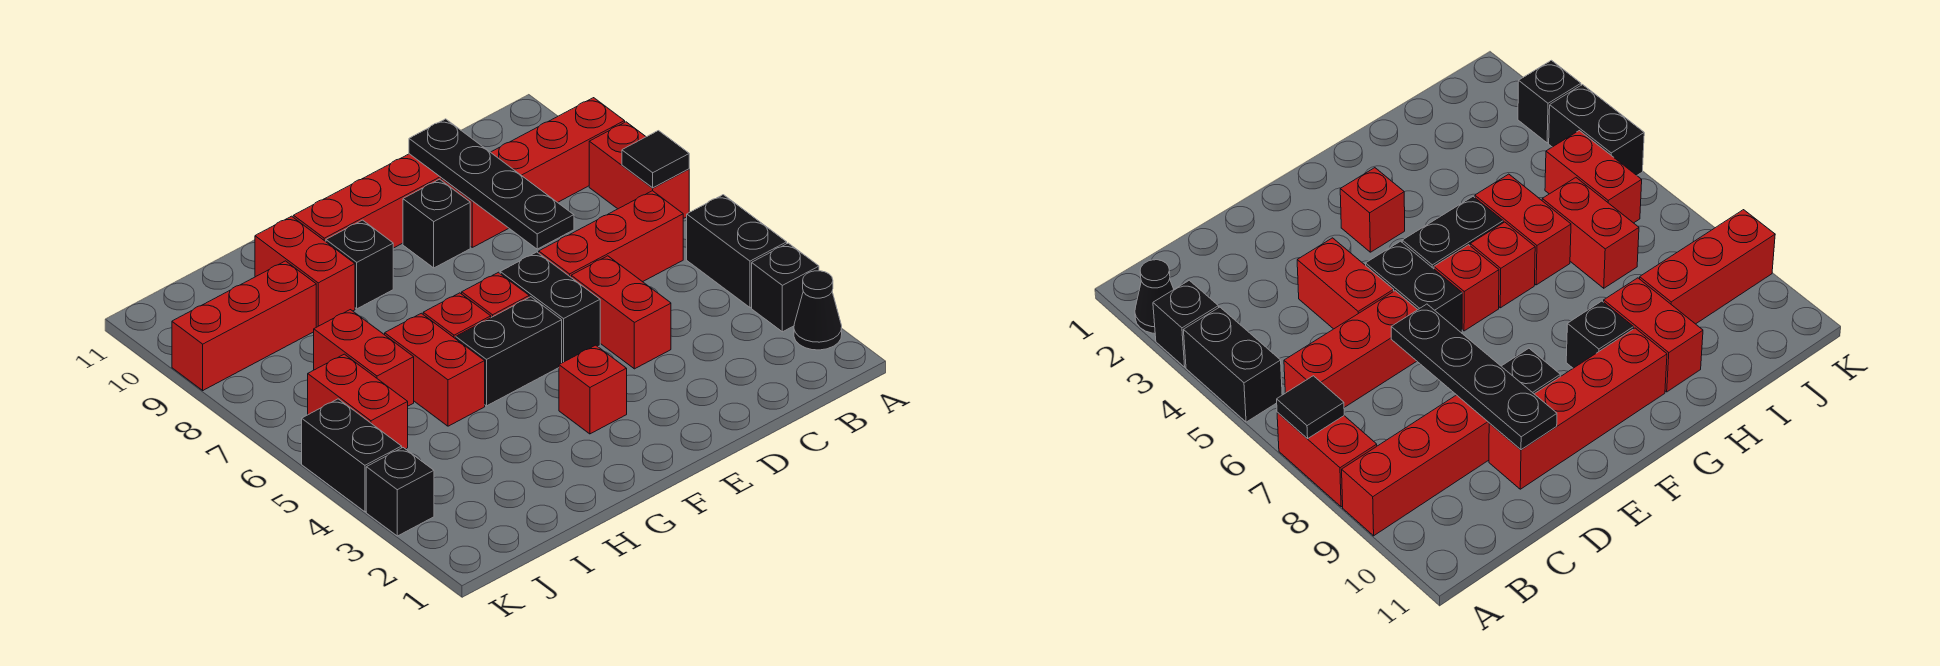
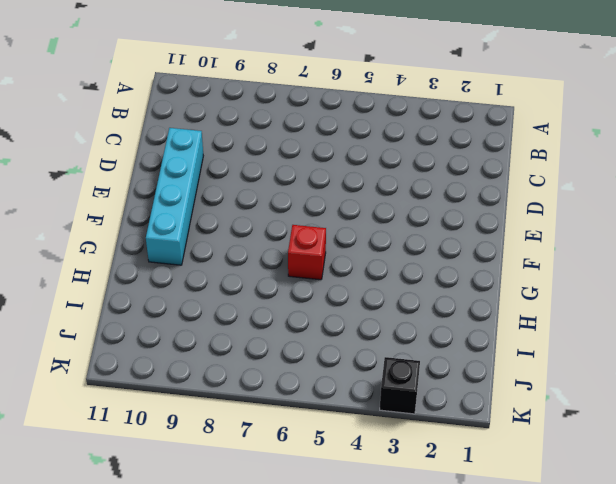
cyan 1x4 brick [146,128,203,265] -> red 1x4 brick [293,154,442,248]
none -> black 1x1 cone [794,271,842,350]
none -> black 1x1 brick [752,243,819,332]
none -> black 1x2 brick [687,195,787,308]

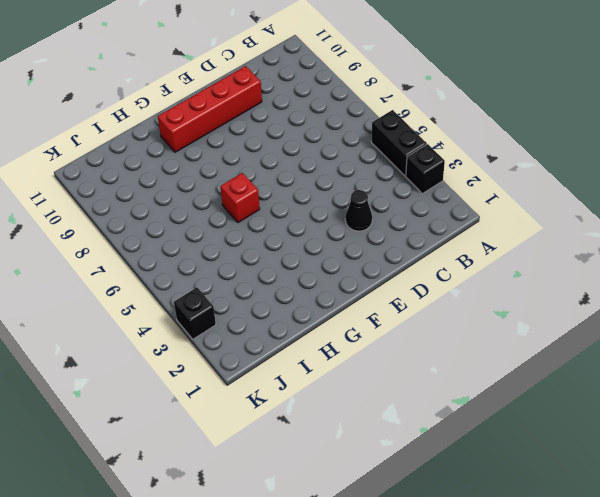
black 1x1 cone [345,190,372,231] -> black 1x1 cone moved to [794,271,842,350]
none -> red 1x2 brick [589,122,689,219]
none -> red 1x4 brick [441,98,625,247]
none -> red 1x3 brick [539,191,683,282]

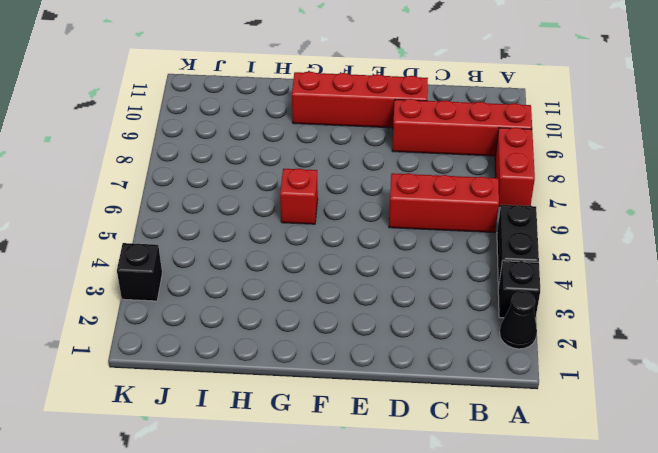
none -> red 1x2 brick [571,256,671,369]
none -> black 1x2 brick [500,252,600,363]
none -> black 1x1 brick [403,179,470,268]

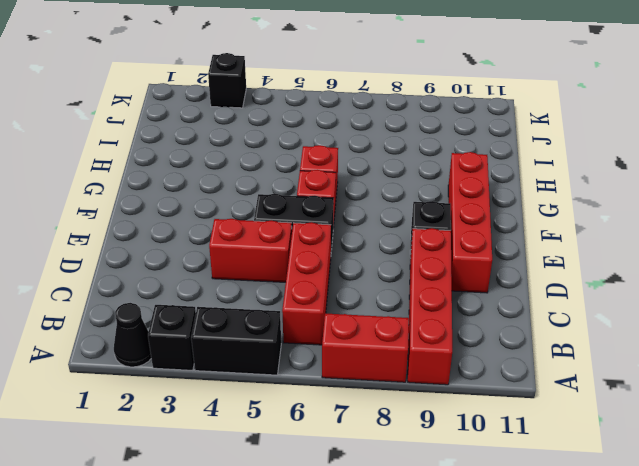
none -> red 1x1 brick [559,345,627,434]
none -> black 1x2 brick [456,297,562,406]
none -> black 1x1 brick [326,220,393,309]

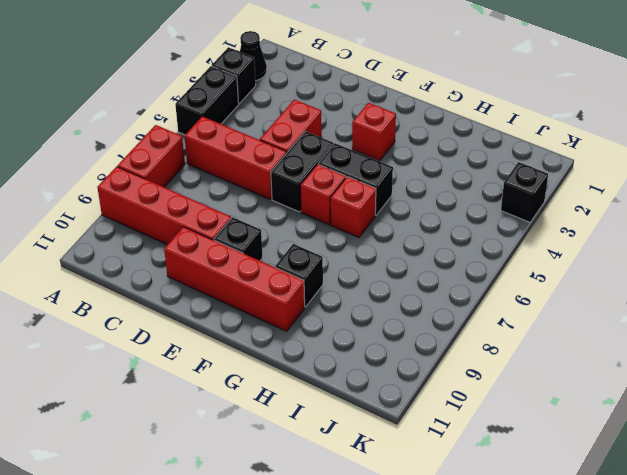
none -> red 1x2 brick [385,313,485,426]
none -> red 1x2 brick [255,216,355,327]
none -> red 1x2 brick [314,310,414,406]

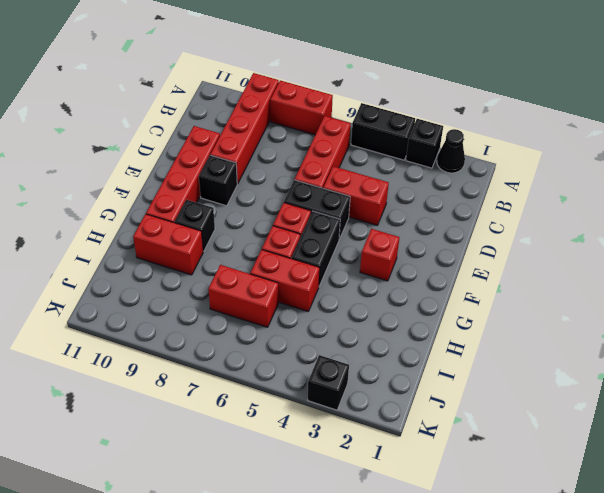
none -> red 1x3 brick [172,261,316,390]
none -> red 1x2 brick [308,354,408,449]
none -> black 1x2 brick [302,399,402,512]

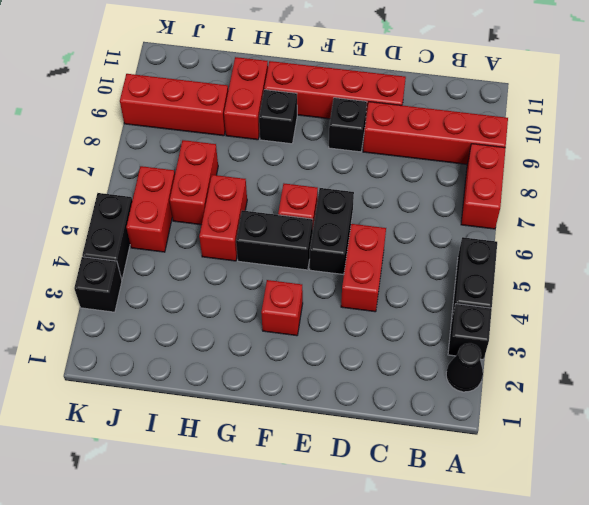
none -> red 1x3 brick [539,191,683,282]
none -> red 1x1 brick [423,293,491,339]
none -> black 1x1 tile [622,131,689,188]

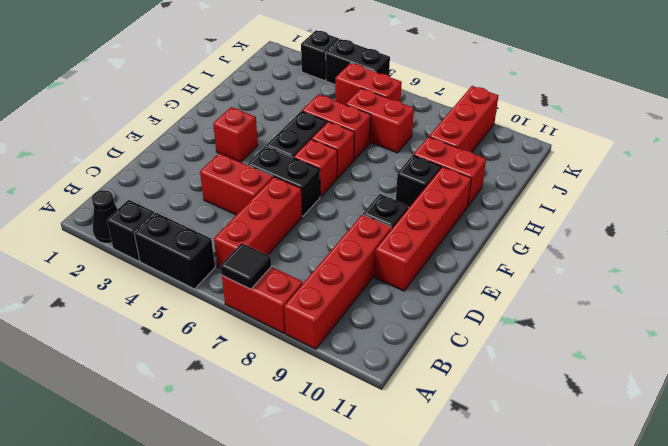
none -> black 1x4 plate [409,119,574,249]

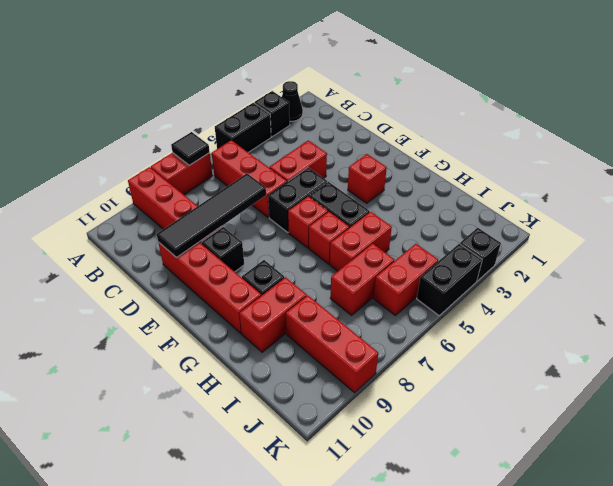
black 1x4 tile [157,174,266,257] -> black 1x4 plate [409,119,574,249]

